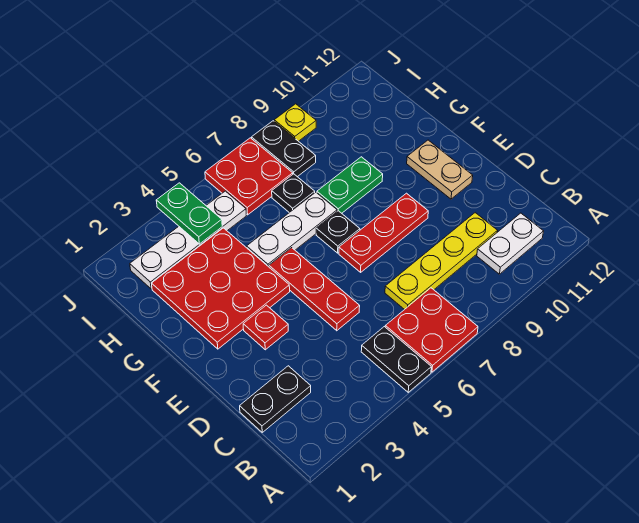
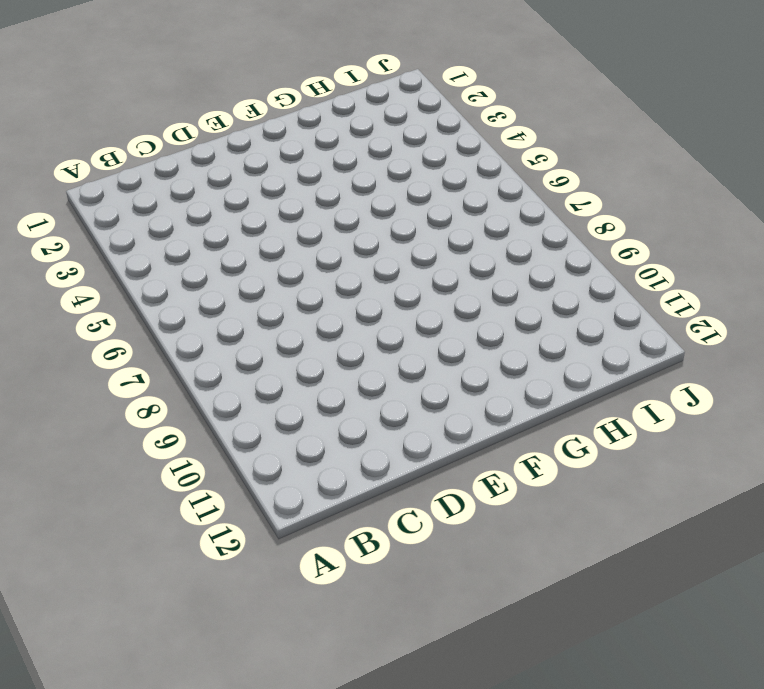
none -> black 1x2 plate [361,327,431,392]
none -> red 2x2 plate [385,288,478,372]
none -> white 1x2 plate [477,213,544,274]

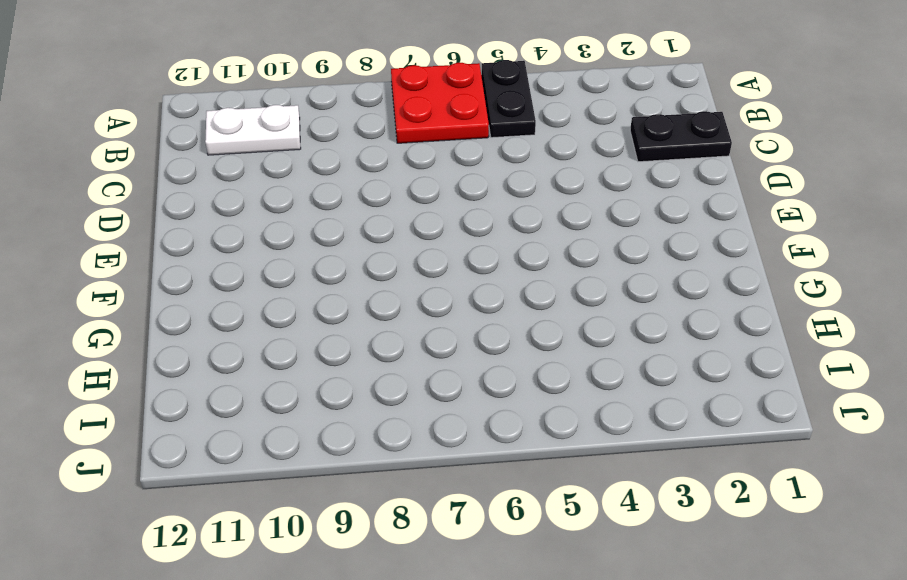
none -> yellow 1x4 plate [385,213,498,310]
none -> red 1x3 plate [269,248,360,331]
none -> red 1x1 plate [243,305,288,350]

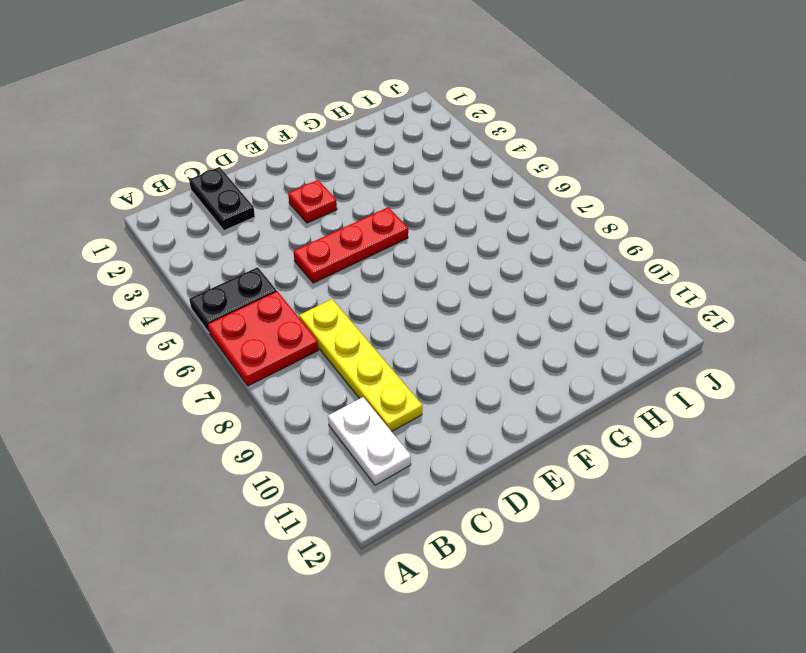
none -> red 1x3 plate [339,193,428,272]
none -> tan 1x2 plate [407,140,473,199]
none -> red 3x3 plate [151,228,290,349]

